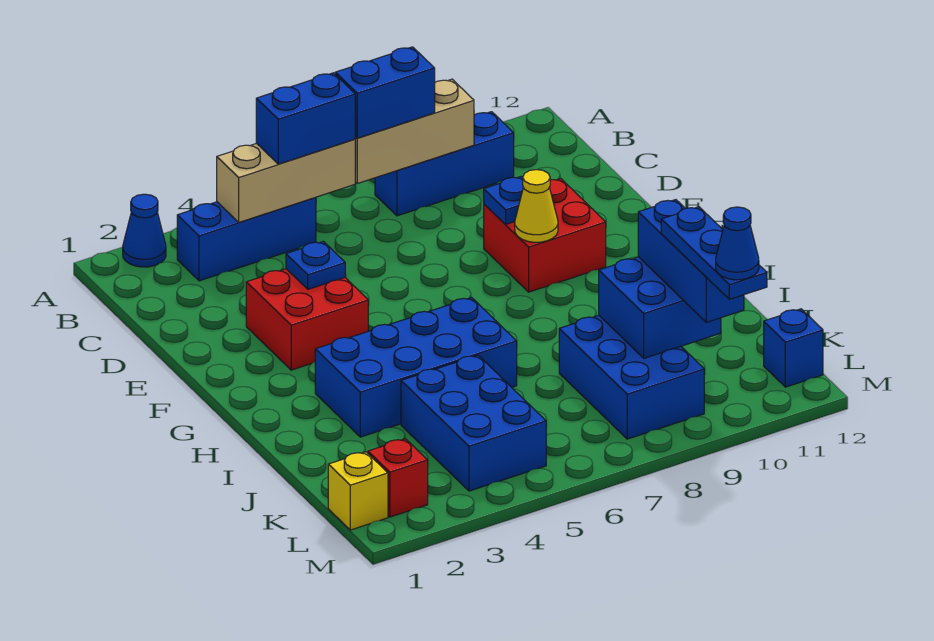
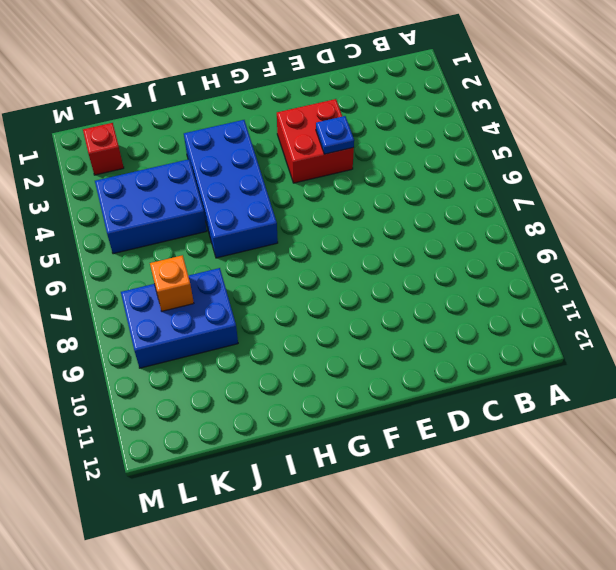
orange 1x1 brick [150,255,194,311] -> none
none -> blue 1x1 cone [123,194,166,267]
none -> blue 1x3 brick [177,198,316,281]
none -> blue 1x3 brick [375,112,514,216]

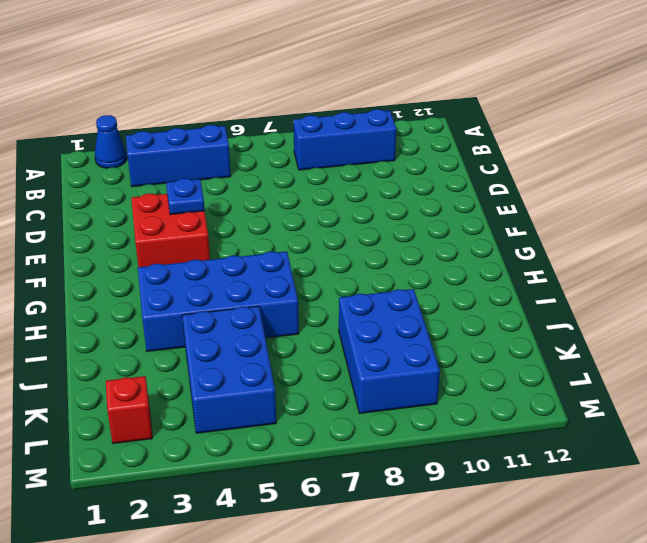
none -> red 2x2 brick [484,178,606,292]
none -> yellow 1x1 brick [328,452,388,530]
none -> blue 1x1 brick [764,309,823,387]

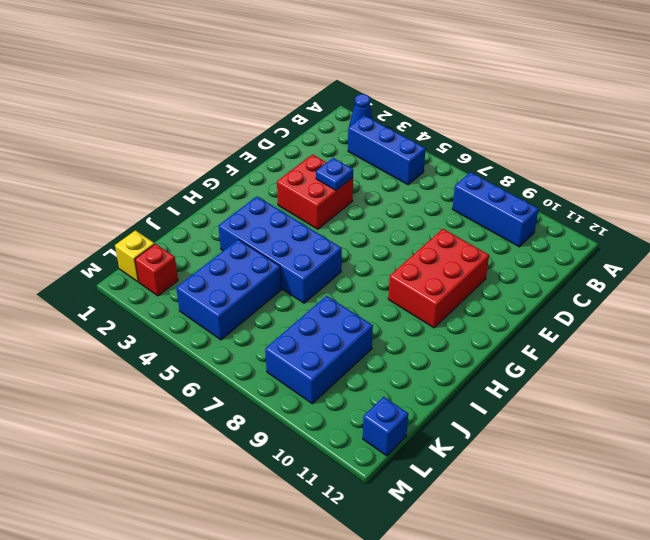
red 2x3 brick [388,229,489,328] -> red 2x2 brick [484,178,606,292]
none -> tan 1x3 brick [217,139,355,222]
none -> tan 1x3 brick [355,79,474,183]
none -> blue 1x1 plate [484,177,523,225]

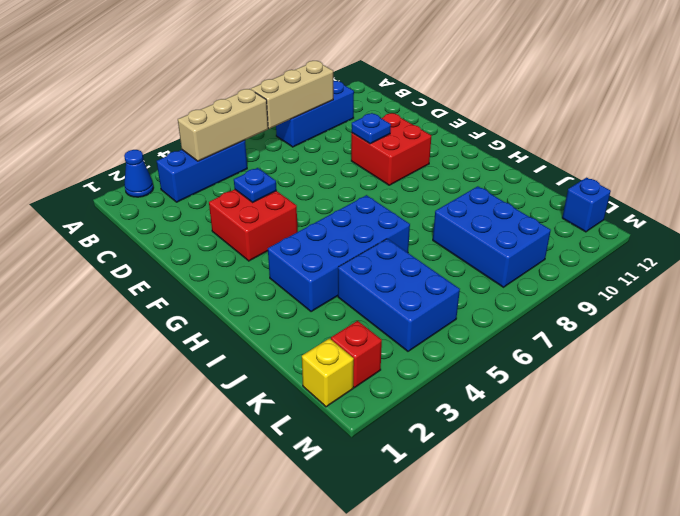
none -> yellow 1x1 cone [515,170,558,242]
none -> blue 2x2 brick [599,257,721,358]
none -> blue 1x2 brick [256,73,355,164]

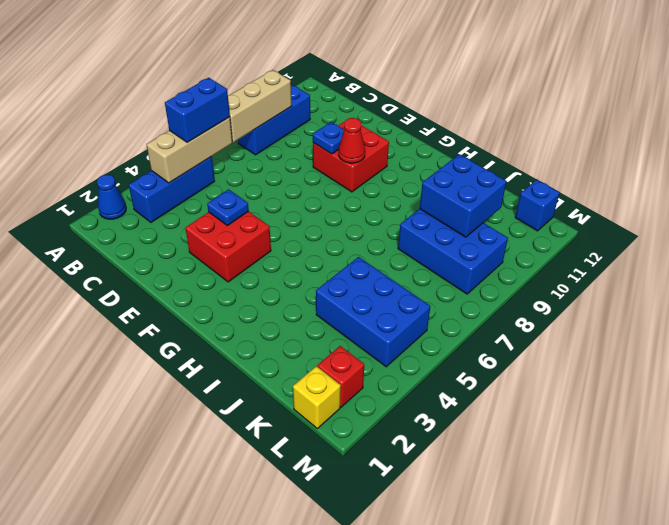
red 1x1 cone [339,118,365,163] -> yellow 1x1 cone [515,170,558,242]
none -> blue 2x4 brick [315,298,517,437]
none -> blue 1x2 brick [335,47,435,138]
none -> blue 1x3 brick [638,200,744,322]

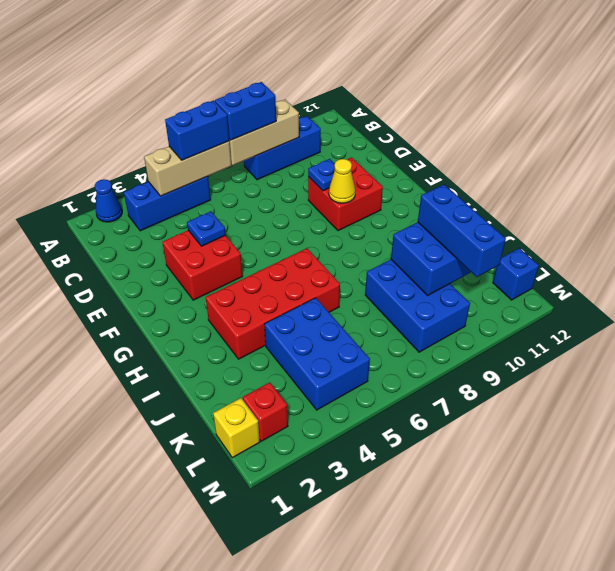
red 2x4 brick [206,248,340,359] -> blue 2x4 brick [315,298,517,437]
none -> blue 1x3 plate [661,207,767,299]
none -> blue 1x1 cone [716,207,759,280]

